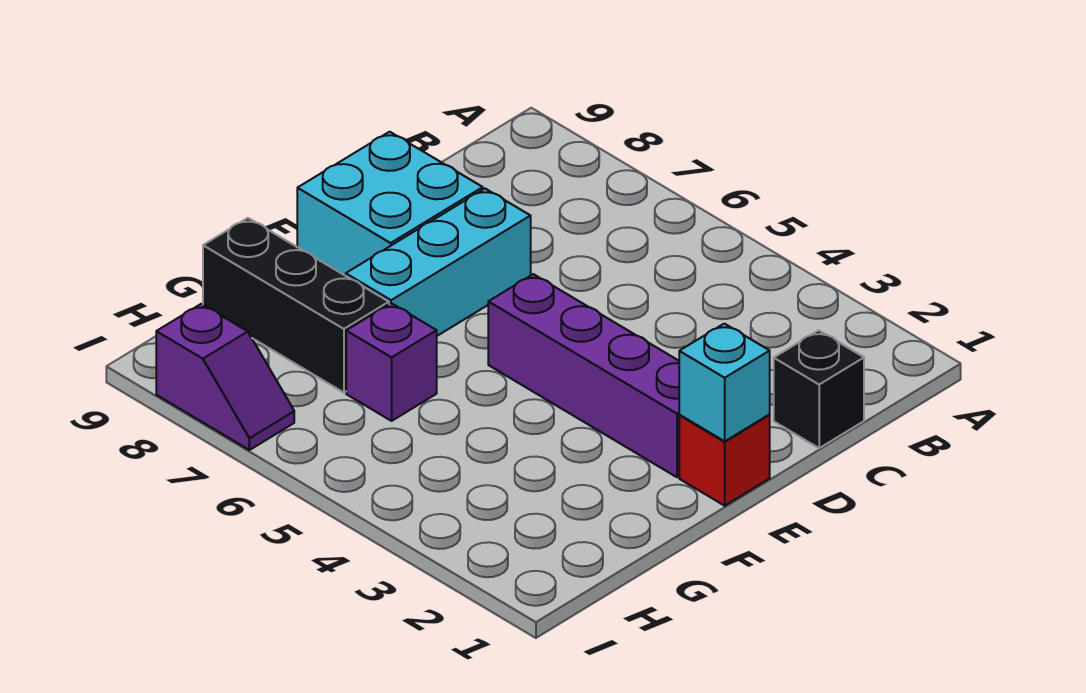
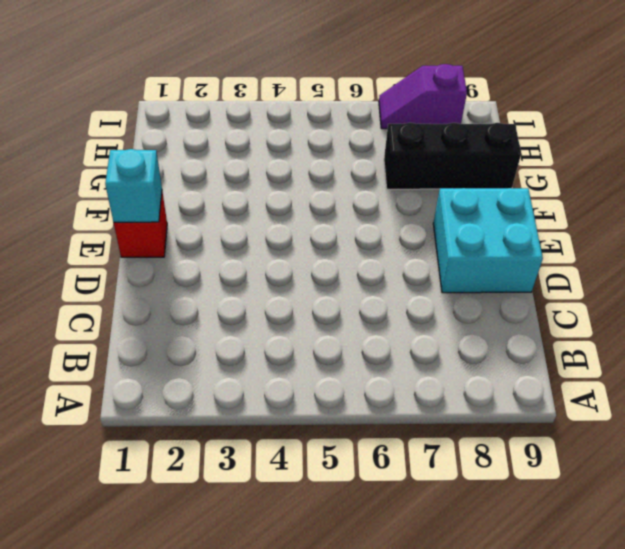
none -> black 1x1 brick [774,330,864,448]
none -> cyan 1x3 brick [346,189,531,336]

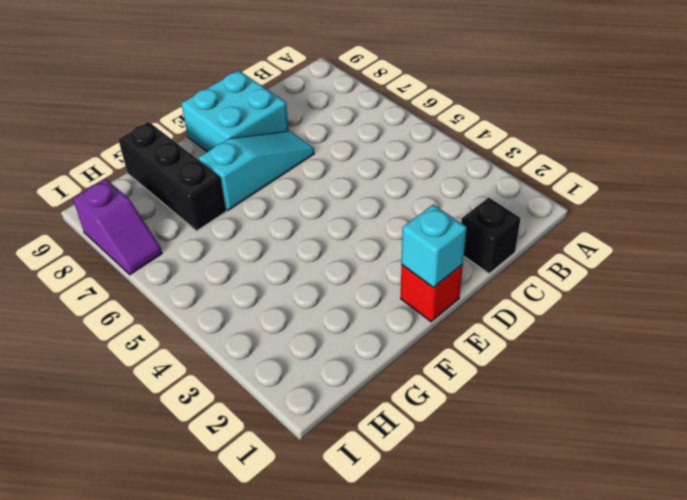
cyan 1x3 slope [198,131,314,210] -> cyan 1x3 brick [346,189,531,336]
none -> purple 1x4 brick [488,274,679,477]
none -> purple 1x1 brick [346,303,437,421]

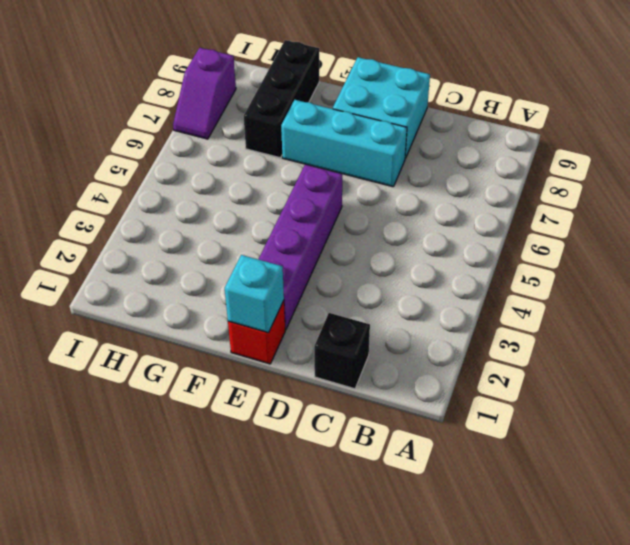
none -> purple 1x1 brick [346,303,437,421]

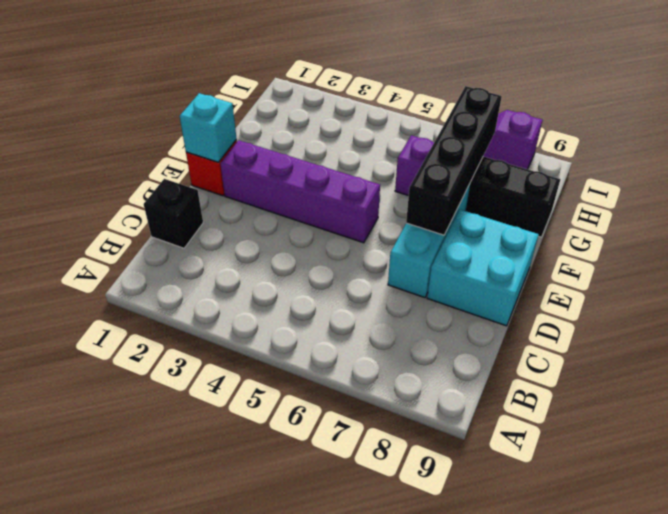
black 1x4 brick [406,86,502,235] -> none

